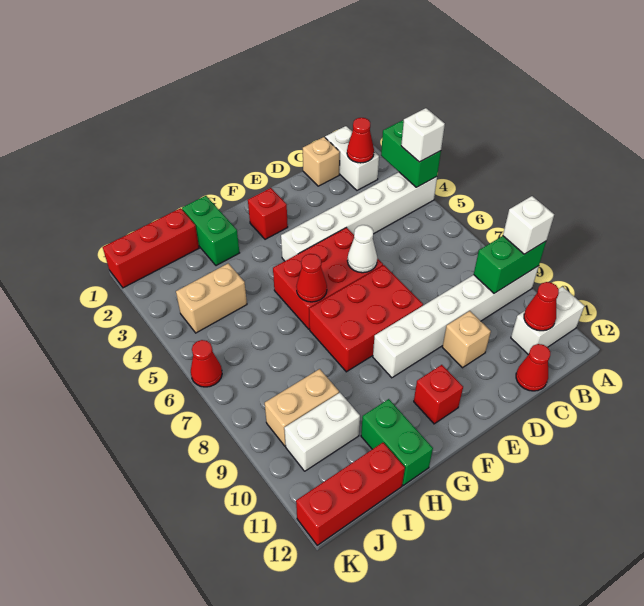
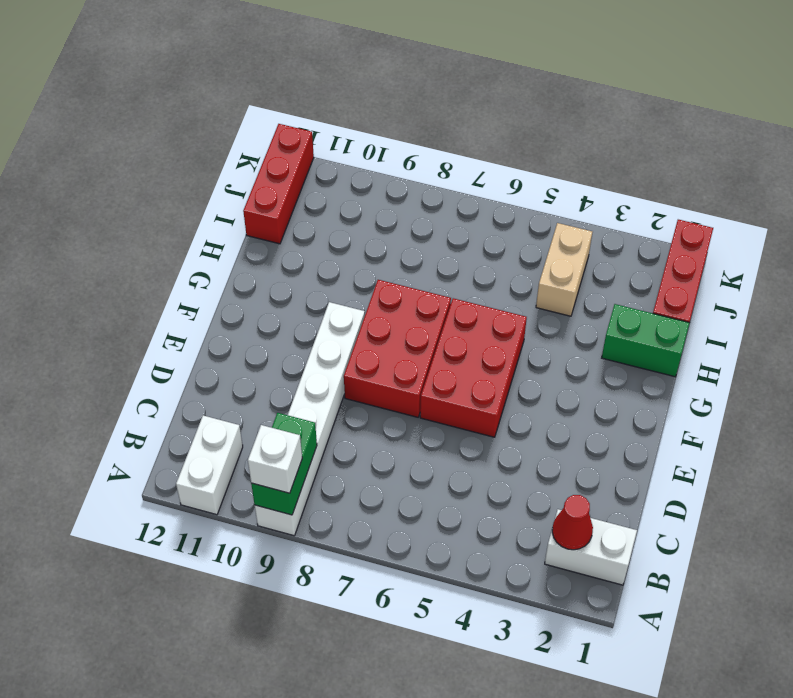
none -> white 1x6 brick [281,172,437,261]
none -> tan 1x1 brick [303,137,340,186]
none -> red 1x1 cone [516,344,550,391]

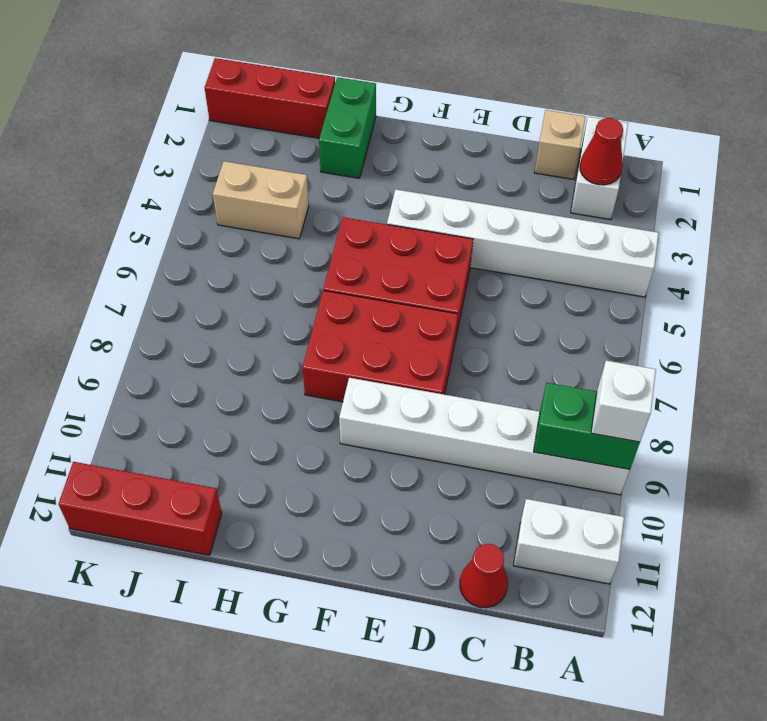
none -> tan 1x1 brick [442,311,491,368]
none -> red 1x1 brick [248,188,288,239]
none -> red 1x1 brick [414,365,463,424]

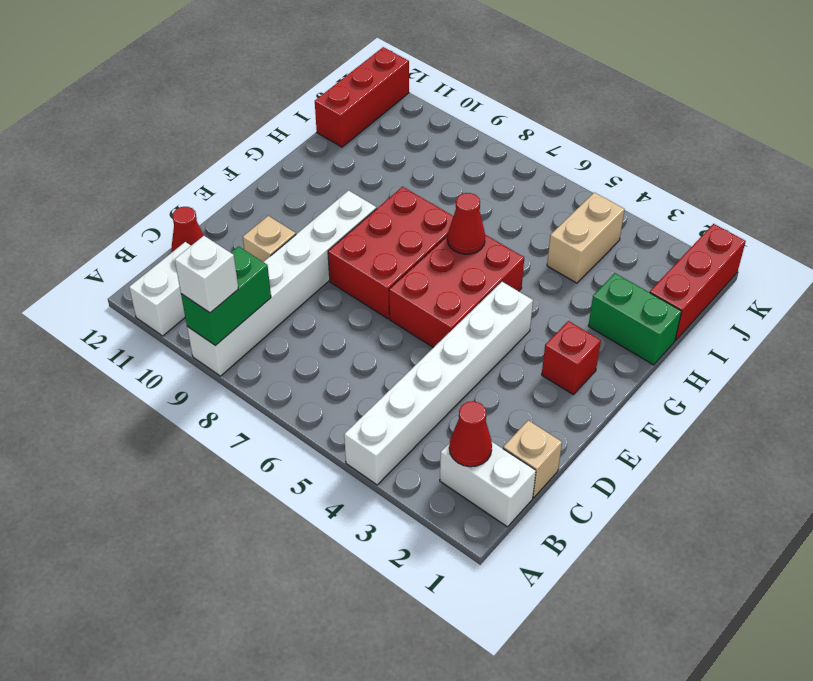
none -> red 1x1 brick [414,365,463,424]
none -> green 1x2 brick [361,399,433,485]
none -> tan 1x2 brick [265,369,339,446]

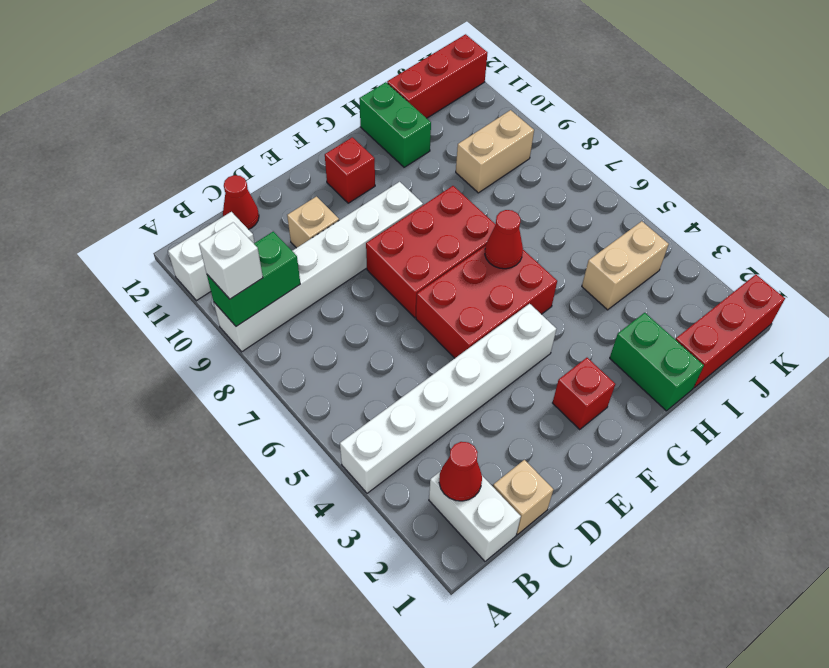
none -> white 1x2 brick [284,393,360,471]
none -> red 1x1 cone [191,340,222,387]
none -> green 1x2 brick [381,120,441,187]

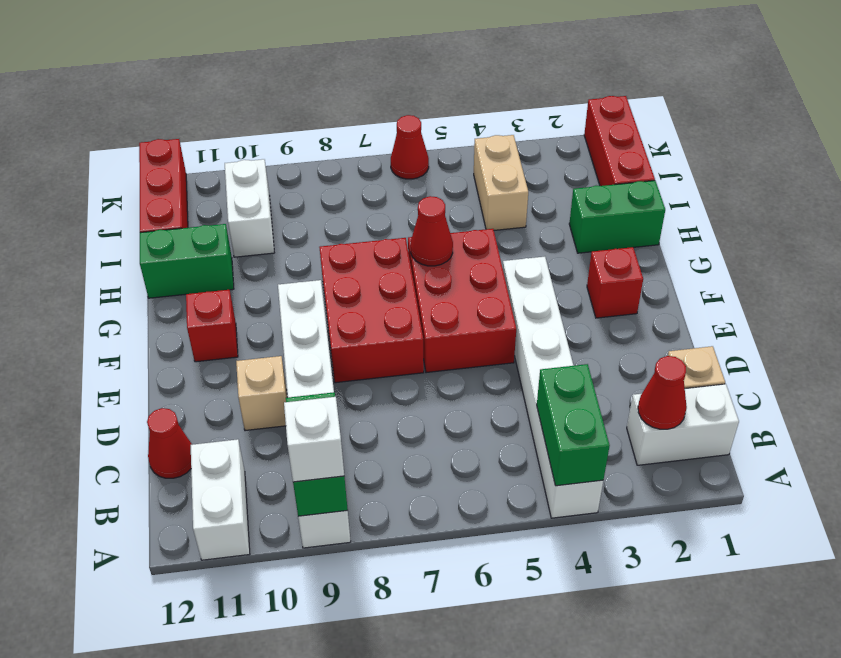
green 1x2 brick [537,364,610,486] -> green 1x2 brick turned to [381,120,441,187]
none -> tan 1x2 brick [265,369,339,446]
none -> red 1x1 cone [524,282,559,331]
none -> white 1x1 cone [347,225,377,273]

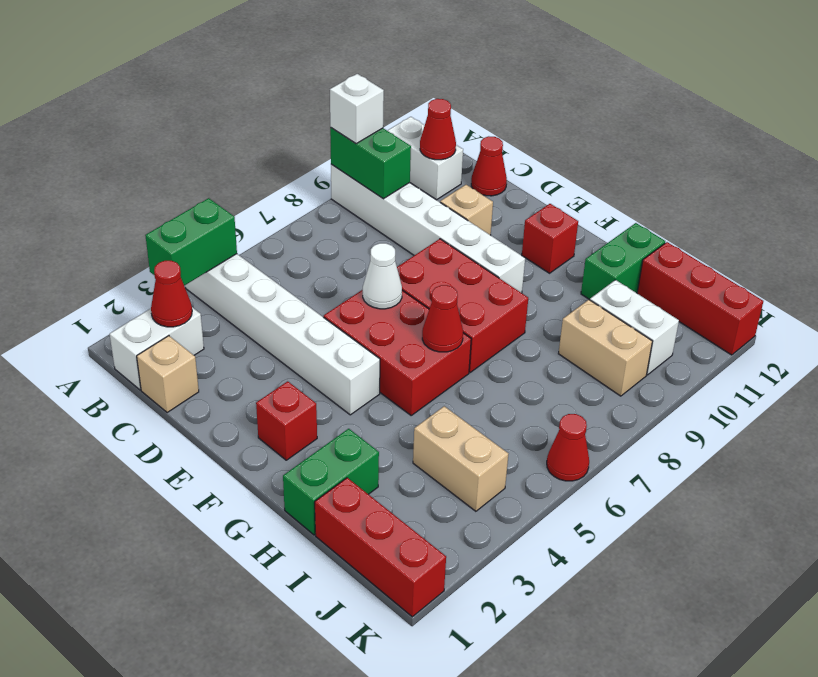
none -> white 1x1 brick [401,108,445,162]

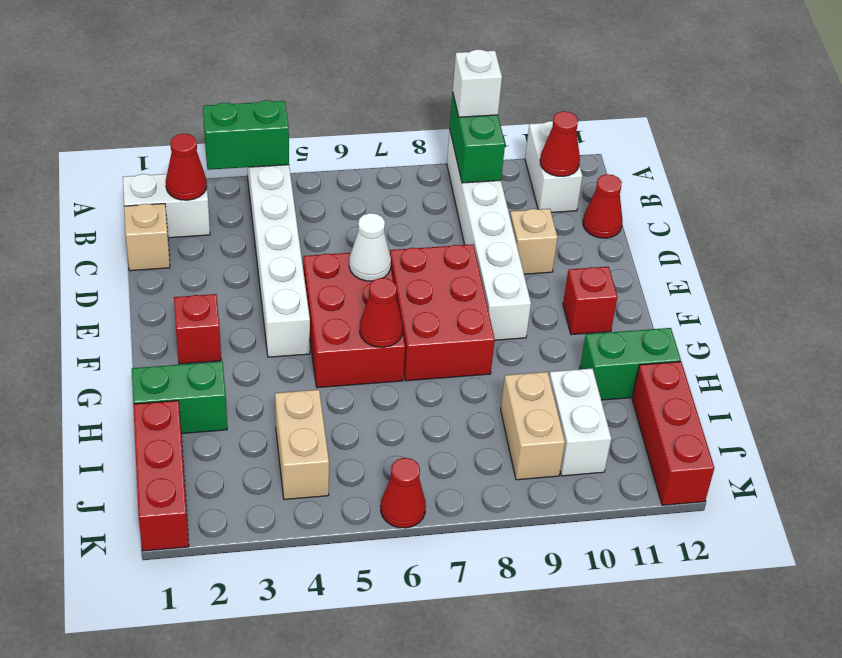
none -> white 1x1 brick [401,108,445,162]

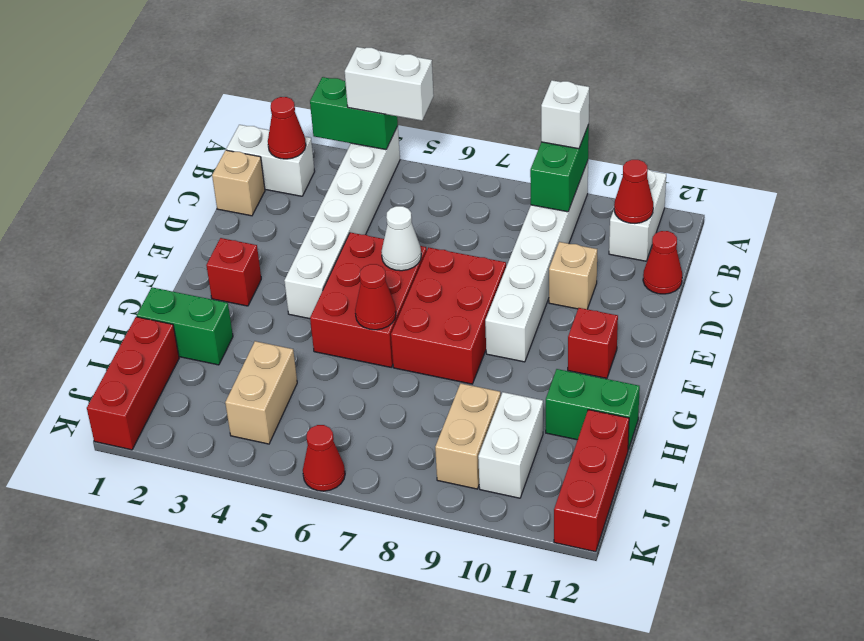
white 1x2 brick [345,47,434,121] -> white 1x1 brick [401,108,445,162]

